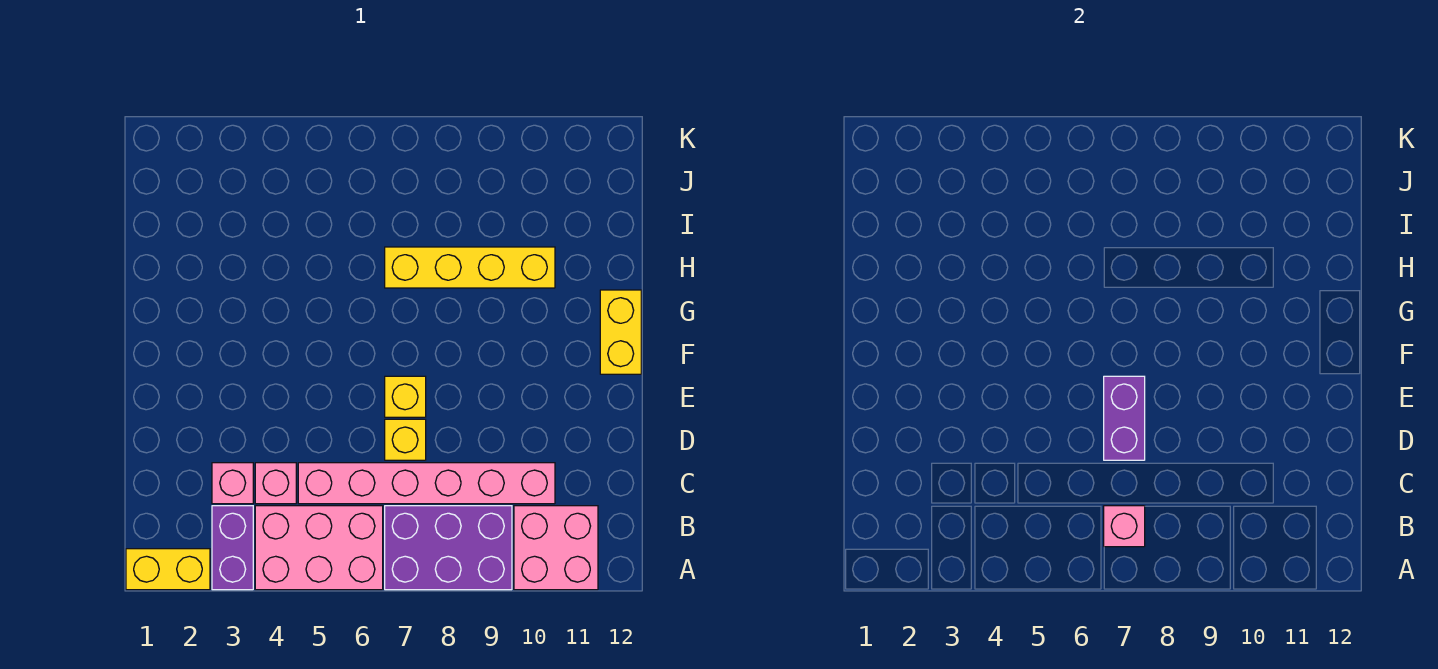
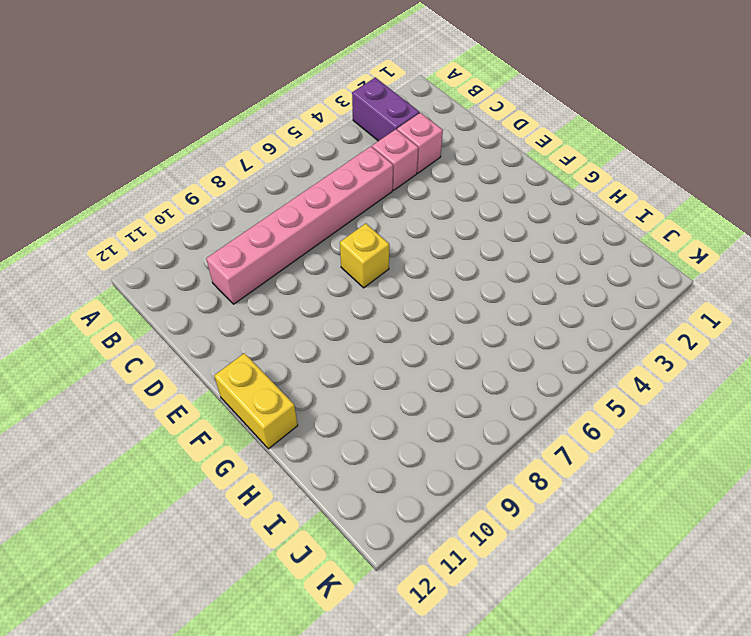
none -> yellow 1x2 brick [126,549,210,590]
none -> pink 2x3 brick [255,506,383,590]
none -> purple 2x3 brick [385,506,512,590]

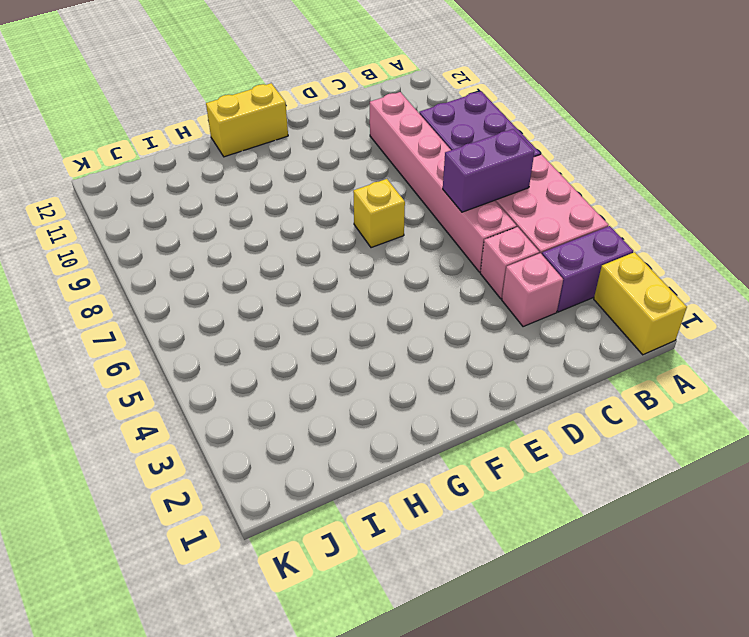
purple 1x2 brick [443,129,534,212] -> purple 1x2 brick moved to [1104,376,1145,460]
none -> pink 2x2 brick [514,506,598,590]
none -> yellow 1x1 brick [385,419,426,460]
none -> yellow 1x4 brick [385,247,555,288]

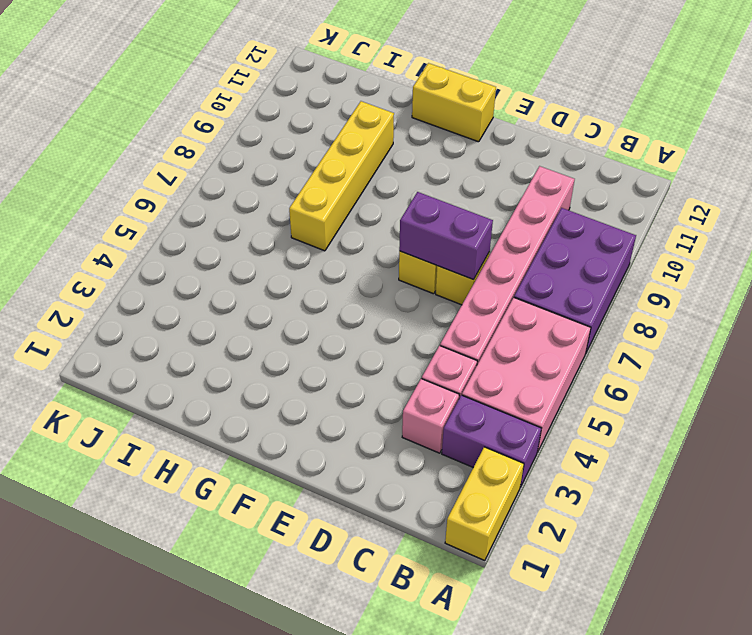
none -> pink 2x2 brick [514,506,598,590]
none -> pink 1x1 brick [1104,506,1145,547]

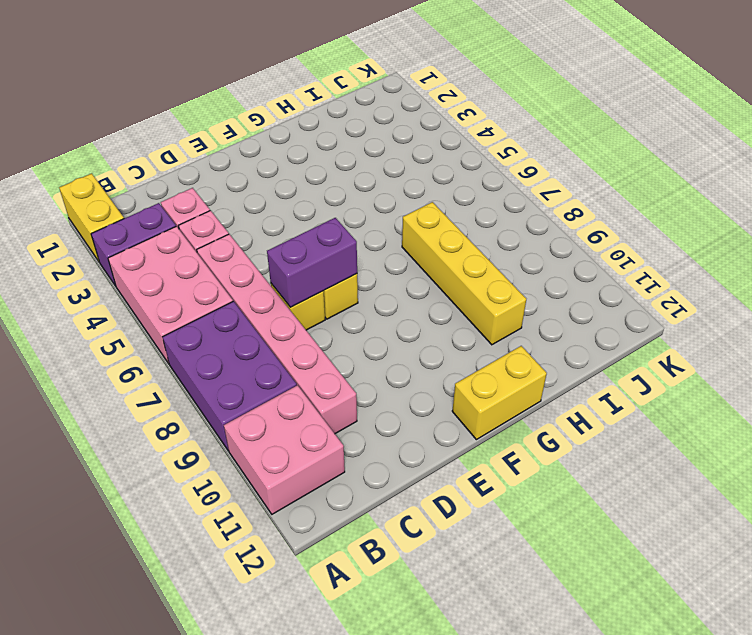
none -> pink 1x1 brick [1104,506,1145,547]

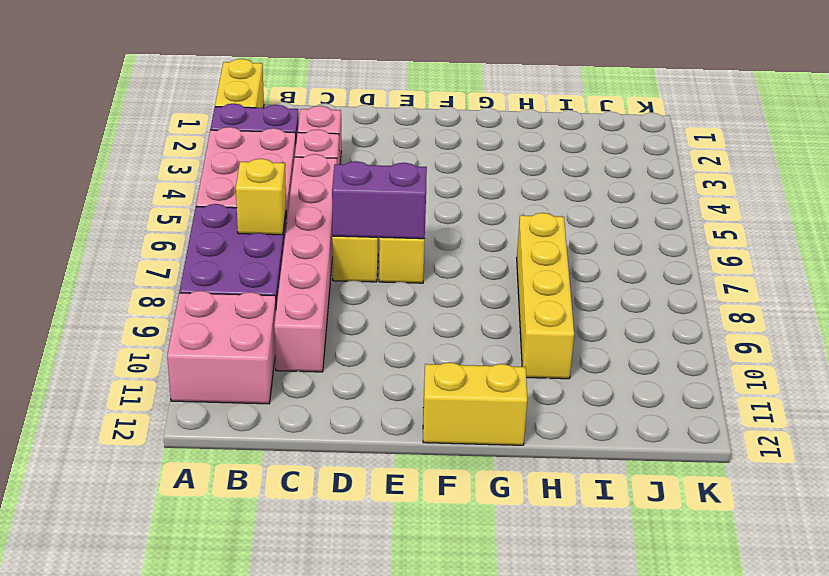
yellow 1x1 brick [236,159,286,235] -> pink 1x1 brick [1104,506,1145,547]

